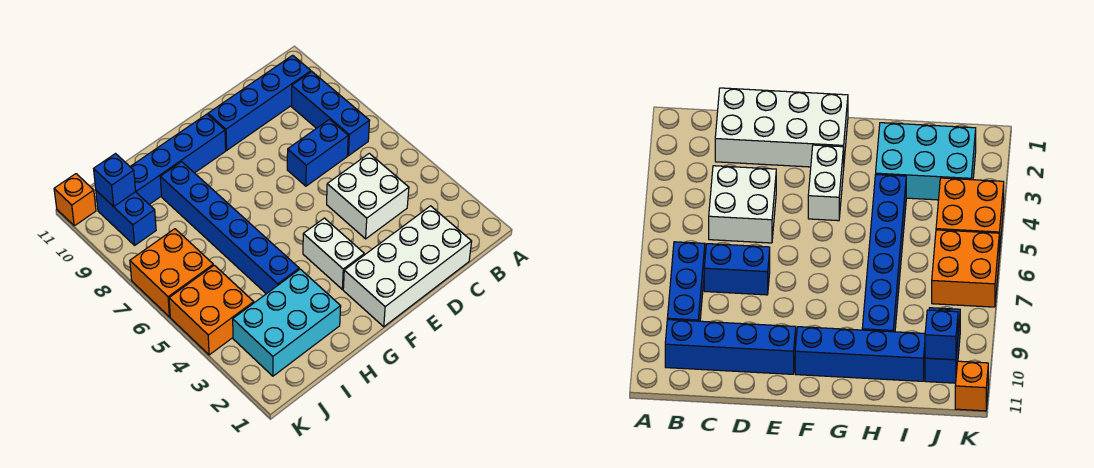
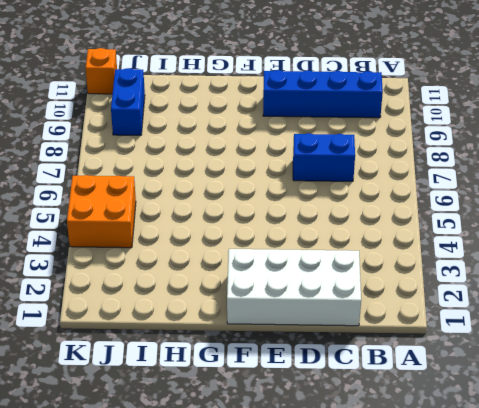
none -> blue 1x3 brick [291,72,370,156]
none -> white 2x2 brick [327,153,409,239]
none -> white 1x2 brick [303,218,364,289]

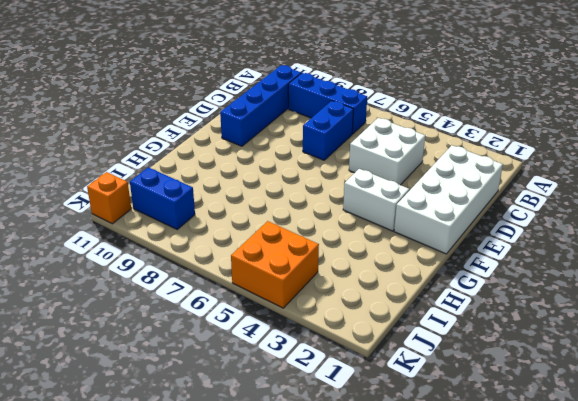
none -> blue 1x4 brick [130,114,226,204]
none -> cyan 2x3 brick [233,269,341,376]
none -> blue 1x6 brick [160,162,299,294]

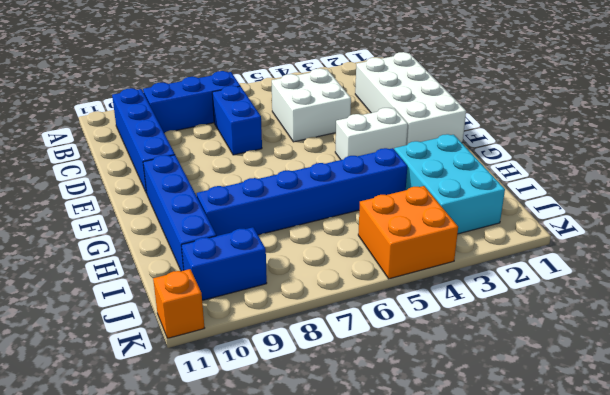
none -> orange 2x2 brick [130,229,213,317]
none -> blue 1x1 brick [94,154,136,207]

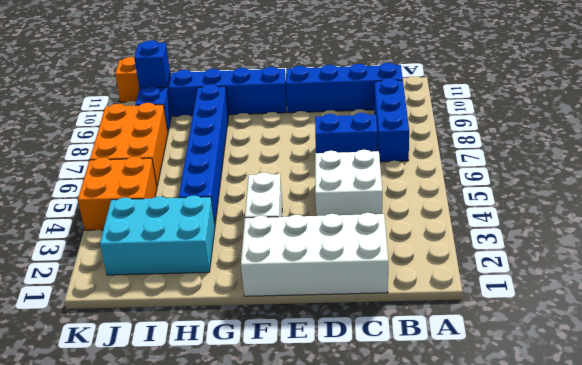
orange 2x3 brick [90,103,168,186] -> orange 2x2 brick [130,229,213,317]

